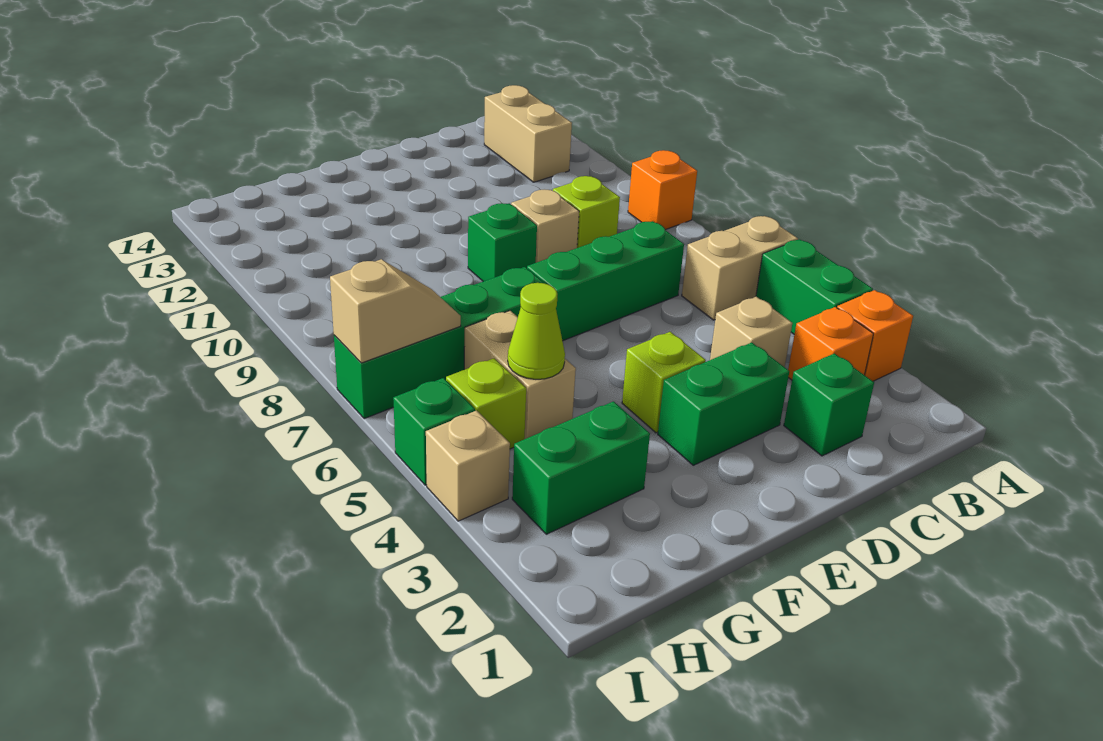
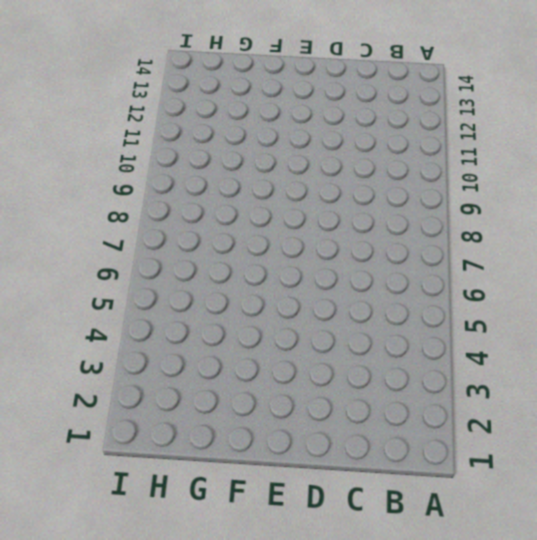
none -> orange 1x1 brick [837,290,913,381]
none -> green 1x2 brick [756,239,873,334]
none -> tan 1x2 brick [682,216,798,320]

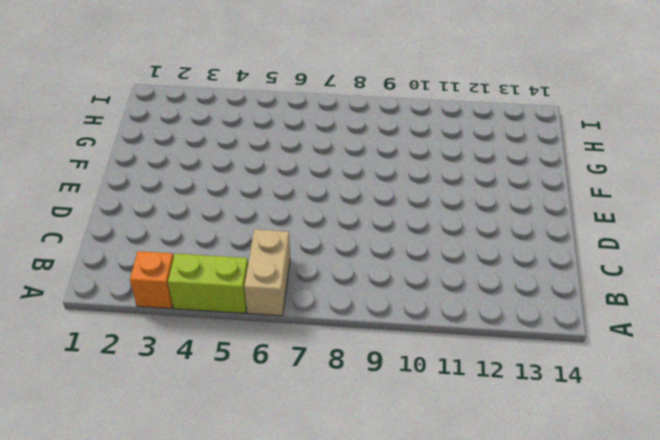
lime 1x2 brick [168,254,248,313] -> green 1x2 brick [756,239,873,334]
none -> orange 1x1 brick [628,150,697,230]
none -> orange 1x1 brick [788,307,873,380]
none -> tan 1x2 brick [484,85,572,182]

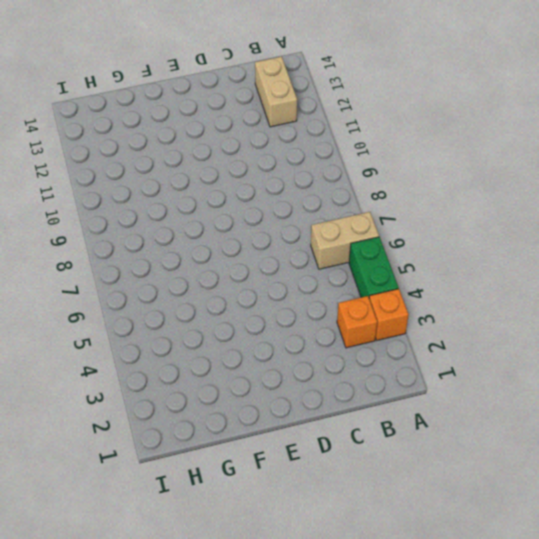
none -> orange 1x1 brick [628,150,697,230]
none -> green 1x1 brick [784,353,874,456]
none -> tan 1x1 brick [710,297,792,367]

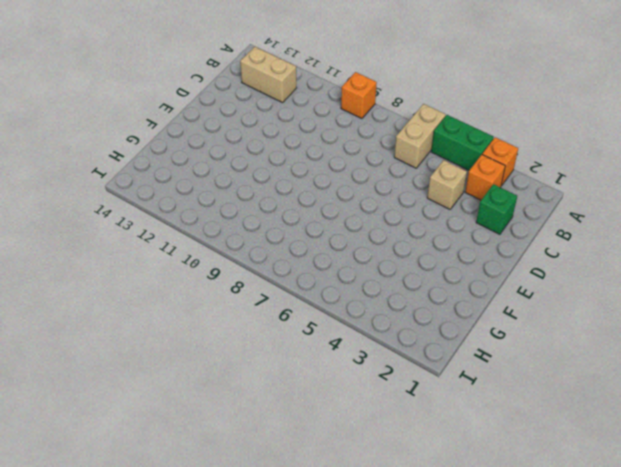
none -> green 1x3 brick [527,221,684,341]
none -> lime 1x1 brick [553,176,620,248]
none -> green 1x2 brick [658,343,789,465]

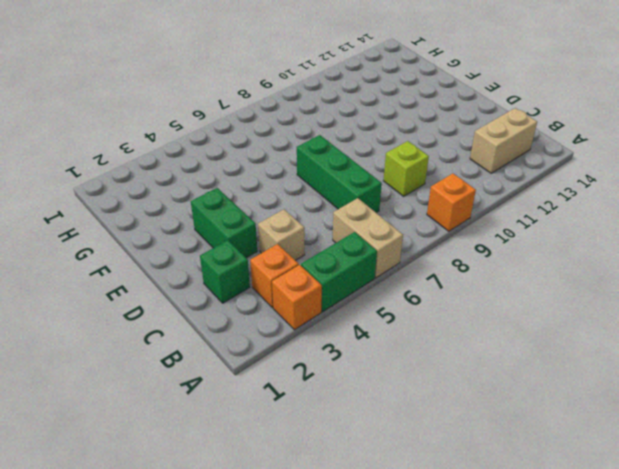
none -> tan 1x1 brick [511,189,579,263]
none -> lime 1x1 brick [622,332,706,433]
none -> green 1x1 brick [468,203,537,282]

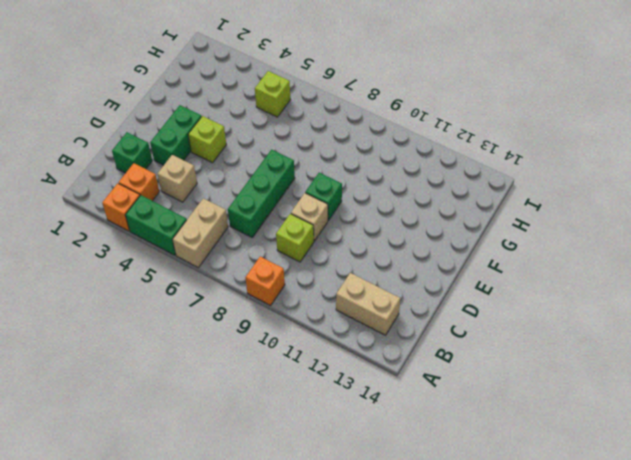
none -> green 1x4 brick [334,267,544,419]
none -> green 1x2 brick [512,401,650,534]
none -> tan 1x2 brick [464,311,576,439]

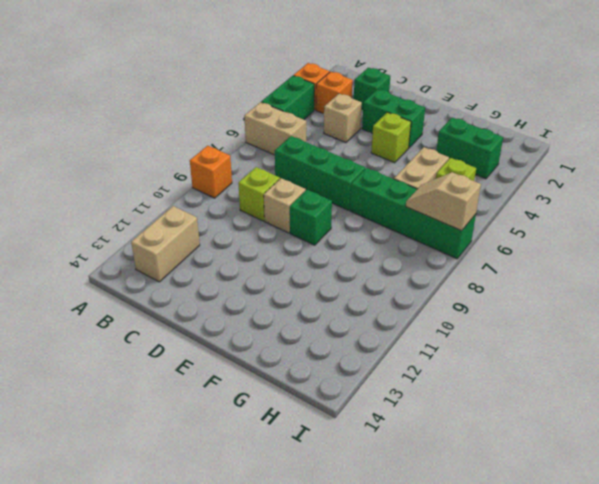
none -> tan 1x1 brick [426,411,510,521]
none -> green 1x1 brick [393,378,475,485]
none -> lime 1x1 cone [508,283,565,379]

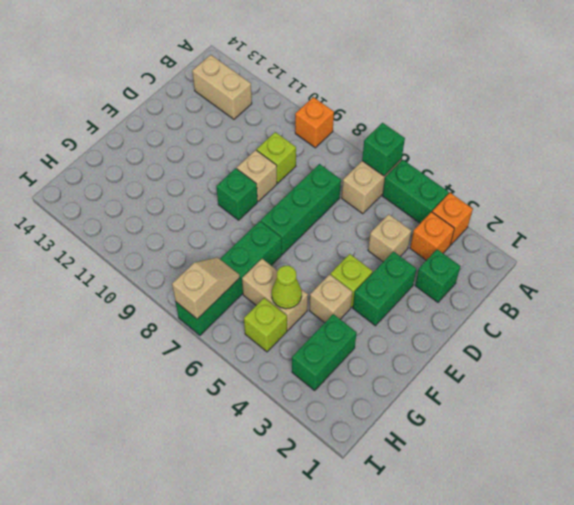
green 1x1 brick [362,123,405,176] -> green 1x1 brick moved to [393,378,475,485]
tan 1x1 brick [309,274,352,323] -> tan 1x1 brick moved to [426,411,510,521]

